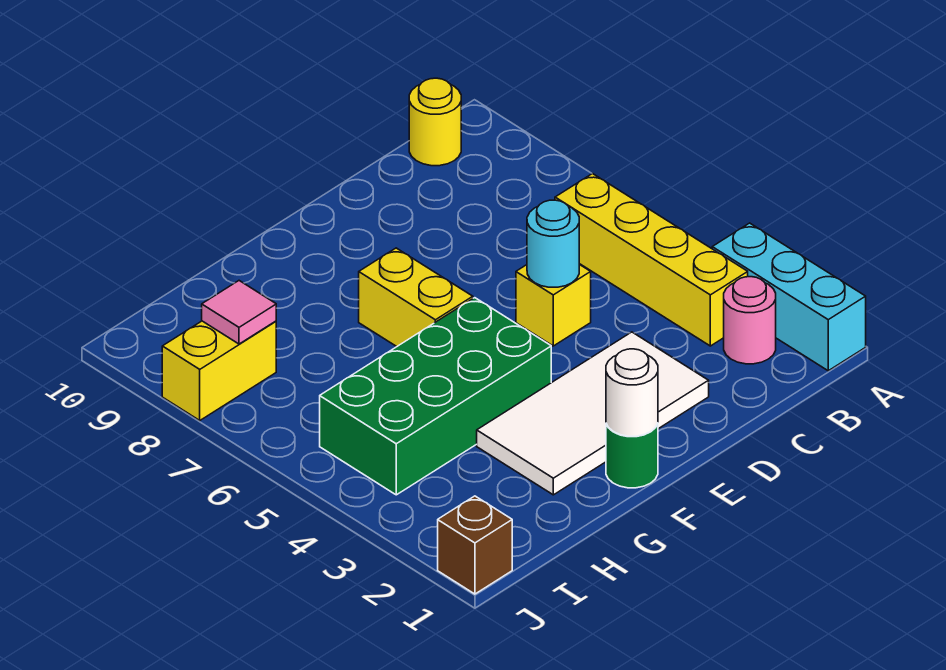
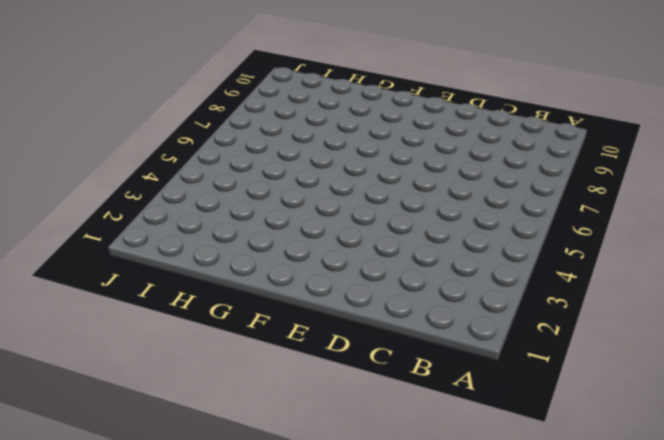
none -> cyan 1x3 brick [712,223,866,371]
none -> pink 1x1 round brick [724,277,776,364]
none -> yellow 1x4 brick [555,174,748,346]

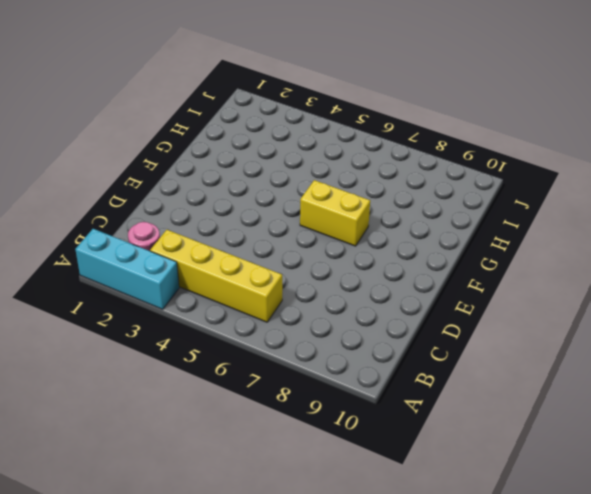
none -> yellow 1x1 round brick [409,78,461,166]
none -> white 2x4 tile [477,332,709,495]
none -> yellow 1x1 brick [516,264,591,346]

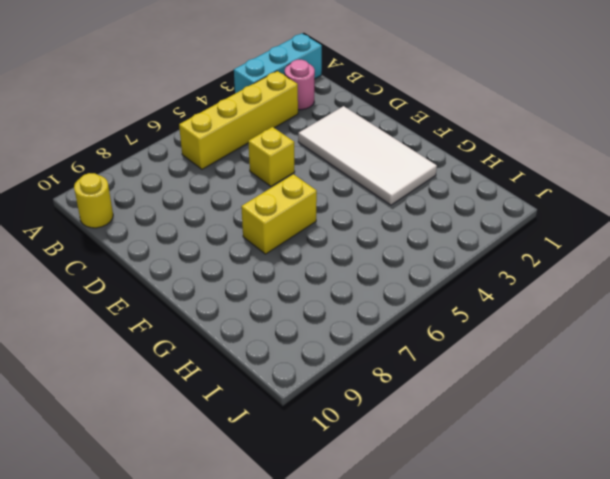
none -> green 1x1 round brick [606,424,658,488]
none -> green 2x4 brick [320,298,551,495]
none -> yellow 1x2 brick [162,321,276,420]

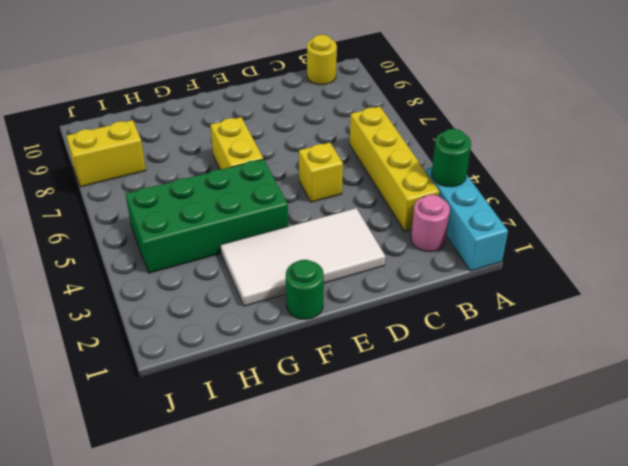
green 1x1 round brick [432,129,471,187] -> none
none -> brown 1x1 brick [438,496,512,594]
none -> cyan 1x1 round brick [527,200,579,287]
none -> white 1x1 round brick [606,349,658,436]

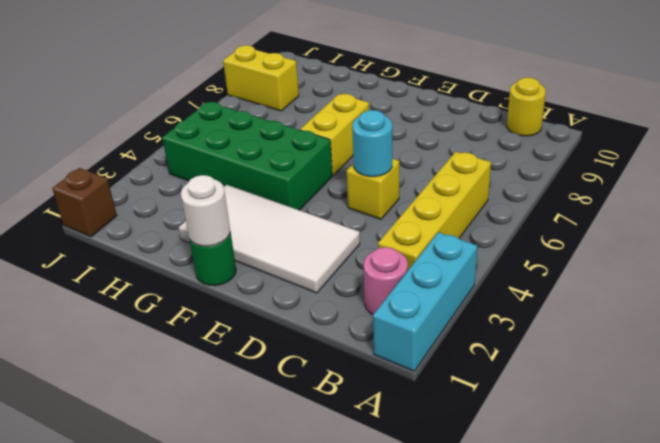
none -> pink 1x1 tile [202,281,276,344]

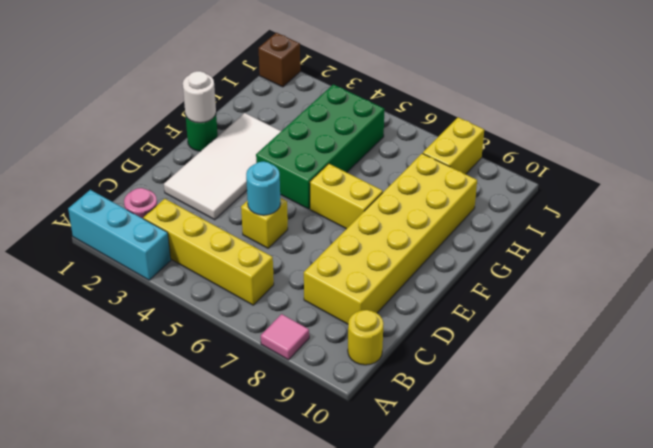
pink 1x1 tile [261,314,309,360] -> pink 1x1 tile moved to [202,281,276,344]
yellow 2x6 brick [304,153,477,324] -> none

